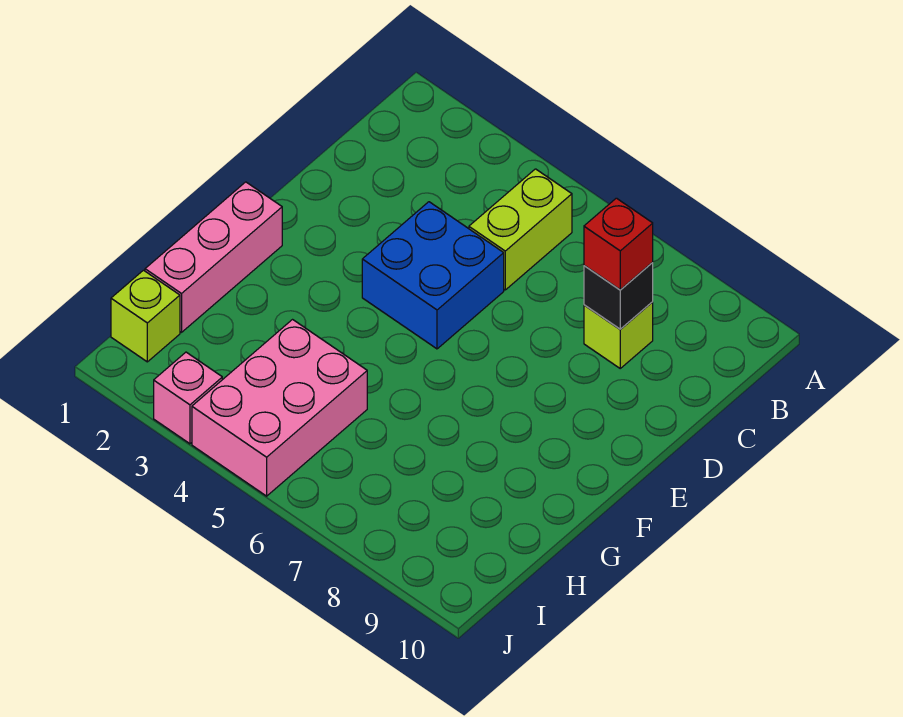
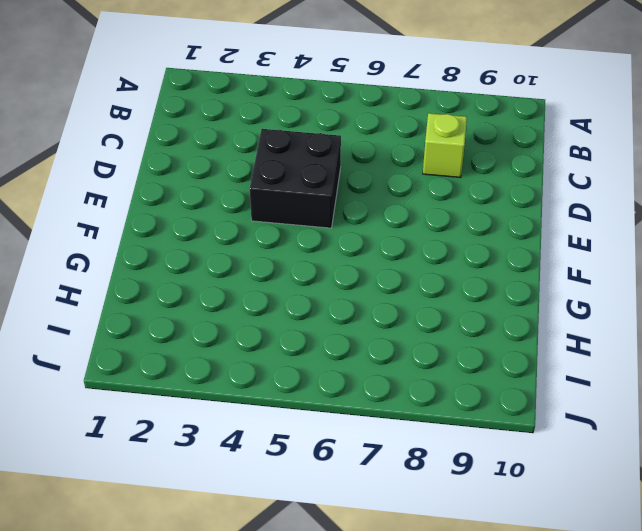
black 2x2 brick [250,129,341,228] -> blue 2x2 brick [362,202,504,349]
none -> lime 1x2 brick [469,169,572,290]
none -> pink 1x3 brick [145,182,282,332]

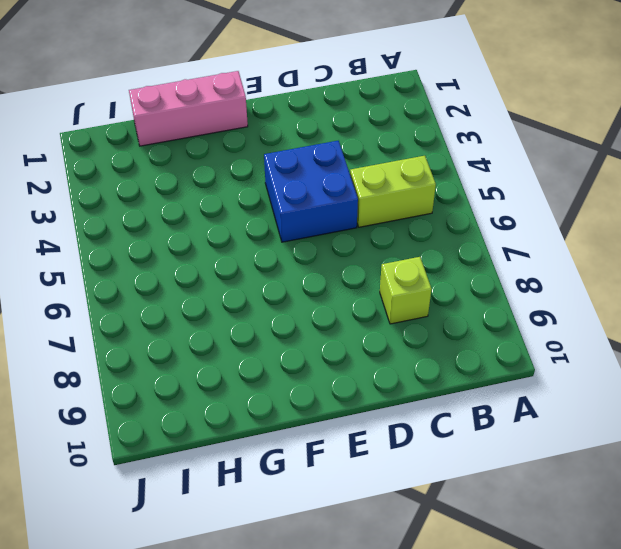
none -> pink 2x3 brick [192,320,367,496]
none -> lime 1x1 brick [111,270,180,362]

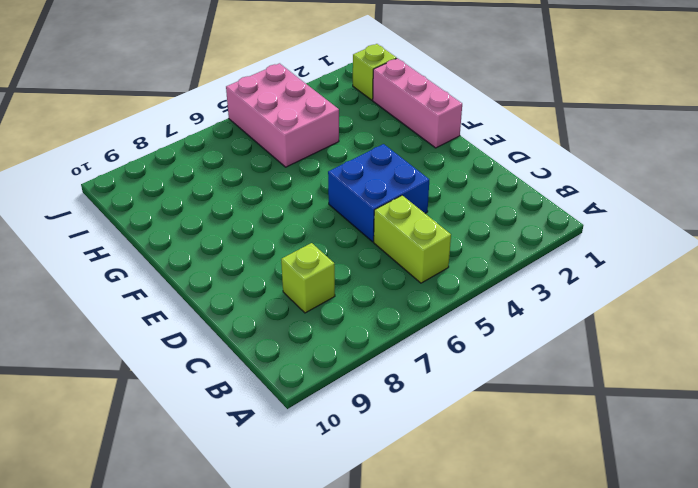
none -> pink 1x1 brick [154,352,222,444]
none -> black 1x1 brick [584,263,653,329]

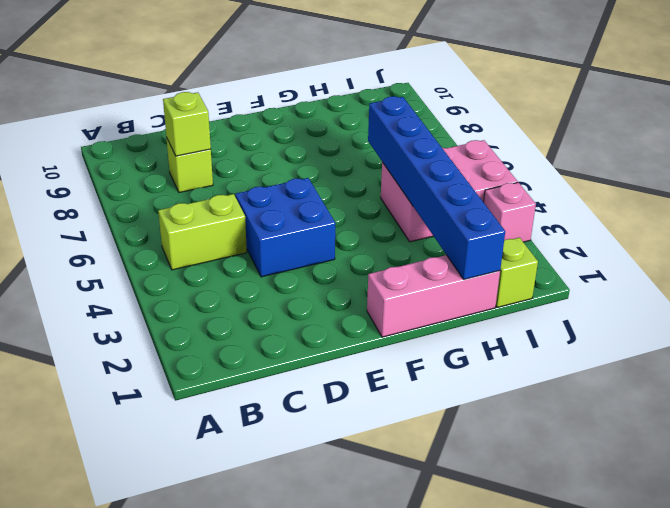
lime 1x1 brick [163,92,211,156] -> black 1x1 brick [584,263,653,329]
blue 1x6 brick [368,96,505,279] -> none
none -> red 1x1 brick [584,198,653,290]

